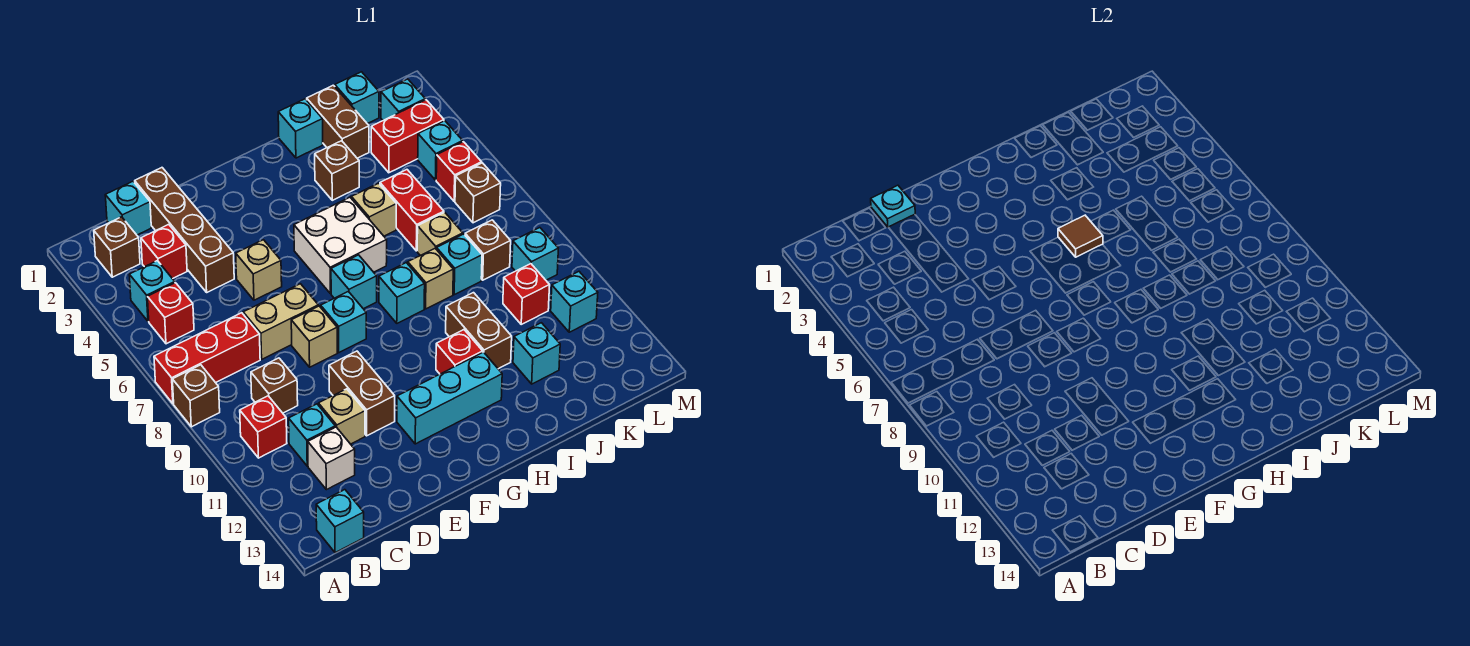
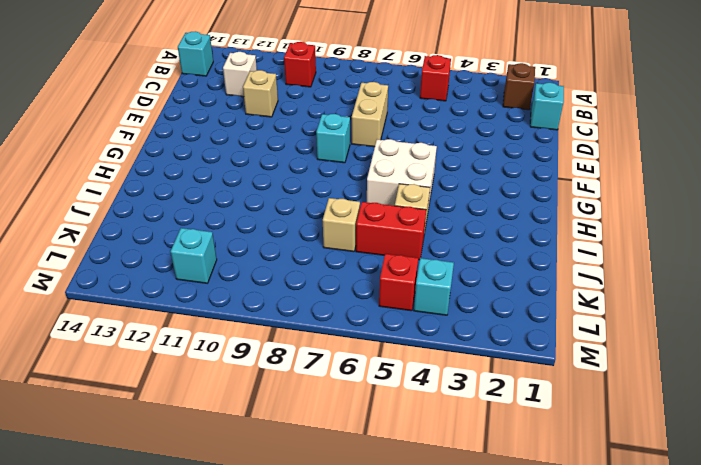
none -> red 1x3 brick [154,313,260,404]
none -> brown 1x1 brick [172,365,220,427]
none -> cyan 1x1 brick [129,261,175,321]
none -> red 1x1 brick [141,224,187,279]

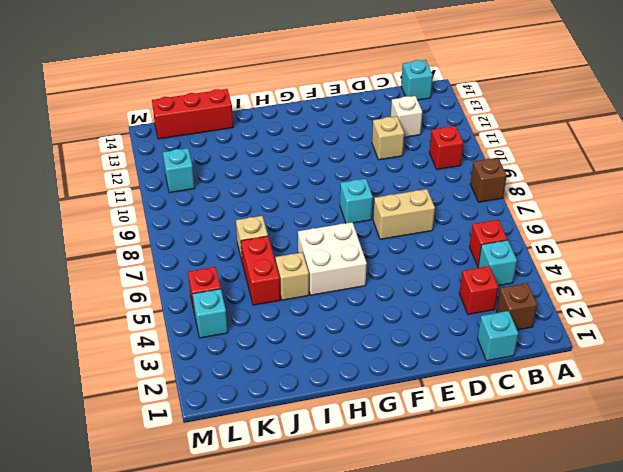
red 1x3 brick [152,89,233,139] -> red 1x3 brick moved to [154,313,260,404]
none -> brown 1x1 brick [251,358,298,413]
none -> cyan 1x1 brick [289,404,335,466]
none -> brown 1x4 brick [135,168,234,292]
none -> tan 1x1 brick [236,240,282,300]

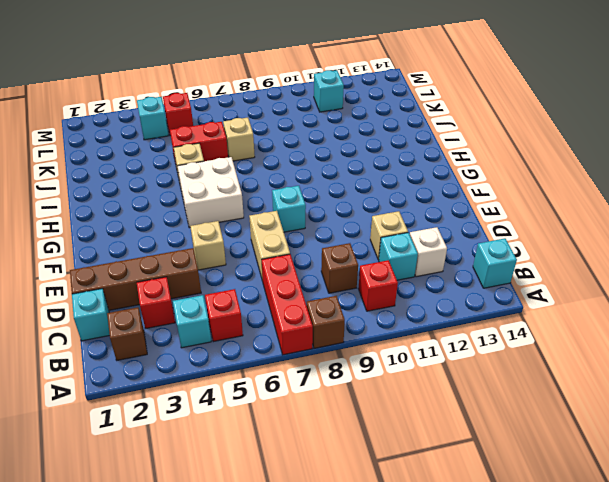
none -> tan 1x1 brick [291,306,337,367]
none -> brown 1x2 brick [329,351,395,436]
none -> cyan 1x3 brick [397,352,502,444]
none -> cyan 1x1 brick [331,255,377,309]

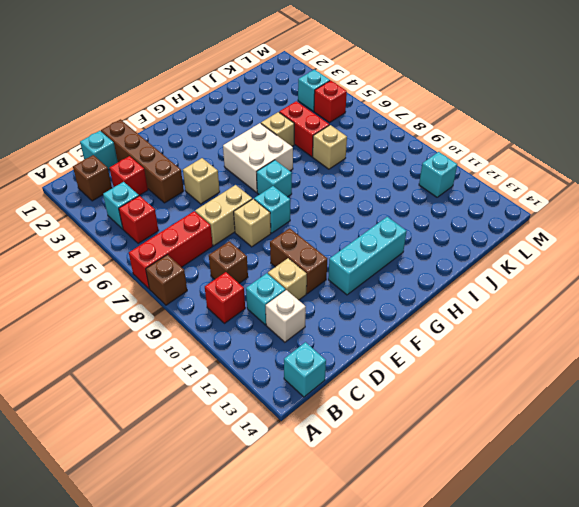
none -> cyan 1x1 brick [379,263,425,323]
none -> red 1x1 brick [436,330,483,374]
none -> cyan 1x1 brick [278,99,323,158]
none -> brown 1x1 brick [315,141,359,200]

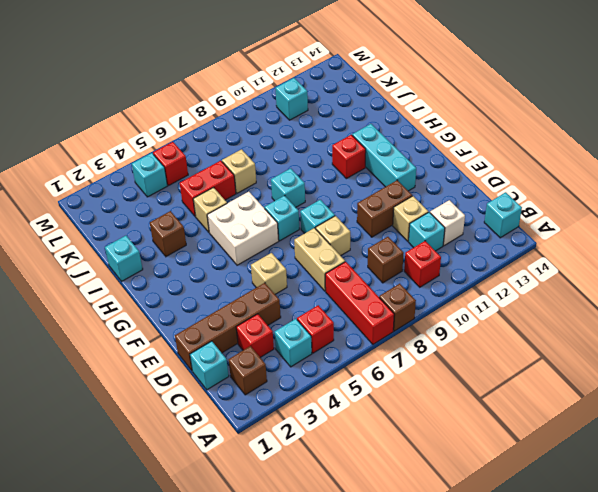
none -> tan 1x1 brick [408,249,453,309]
none -> brown 1x2 brick [446,293,512,369]
none -> brown 1x2 brick [307,85,369,158]
none -> cyan 1x1 brick [437,234,482,295]

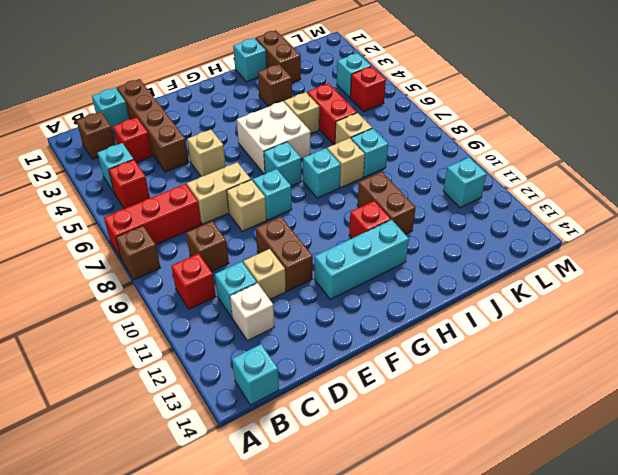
none -> cyan 1x1 brick [513,323,560,384]
none -> cyan 1x1 brick [335,72,379,124]
none -> red 1x2 brick [371,100,444,173]
none -> brown 1x1 brick [465,220,511,280]

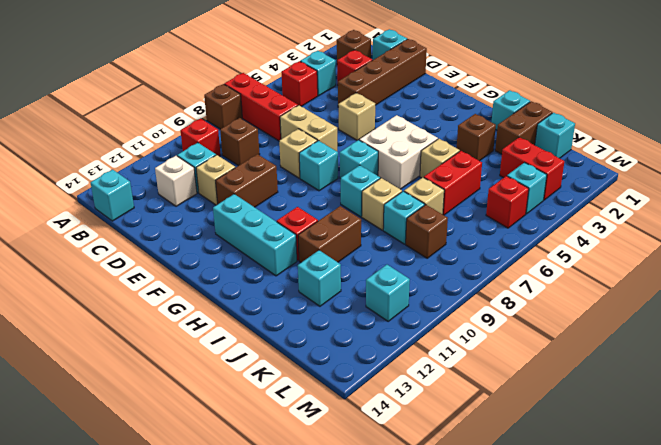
none -> red 1x1 brick [503,264,550,324]
none -> cyan 1x1 brick [381,79,425,120]
none -> brown 1x1 brick [455,163,501,223]
none -> cyan 1x1 brick [512,228,558,280]

